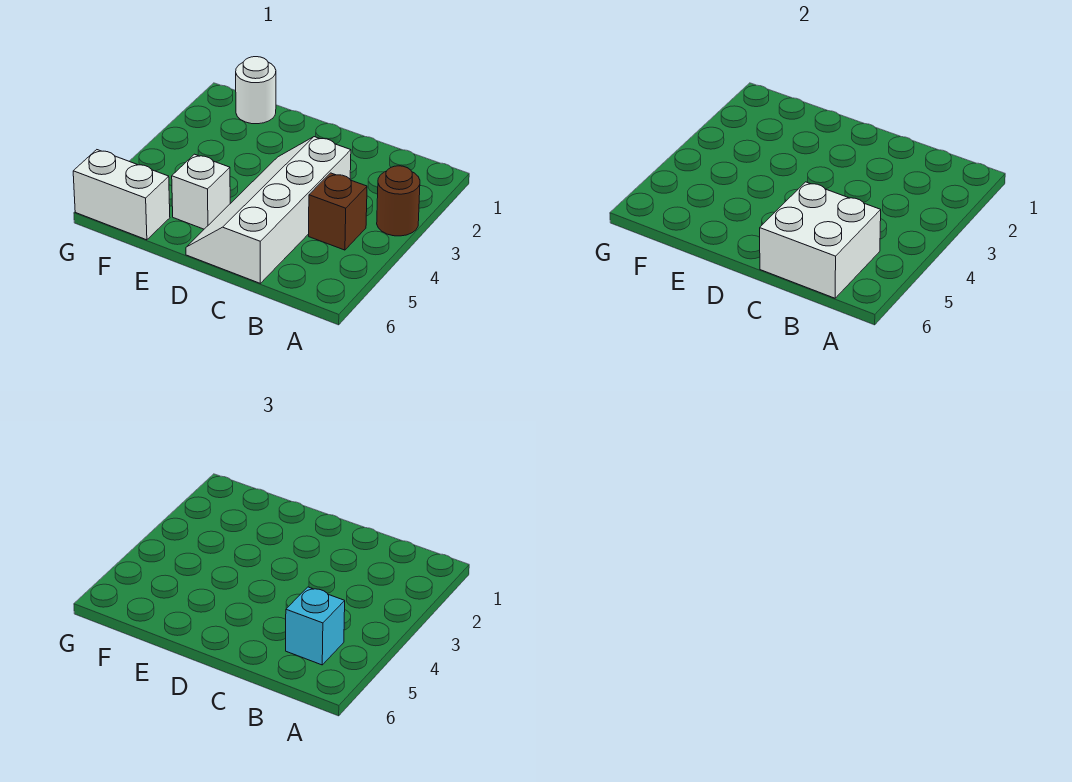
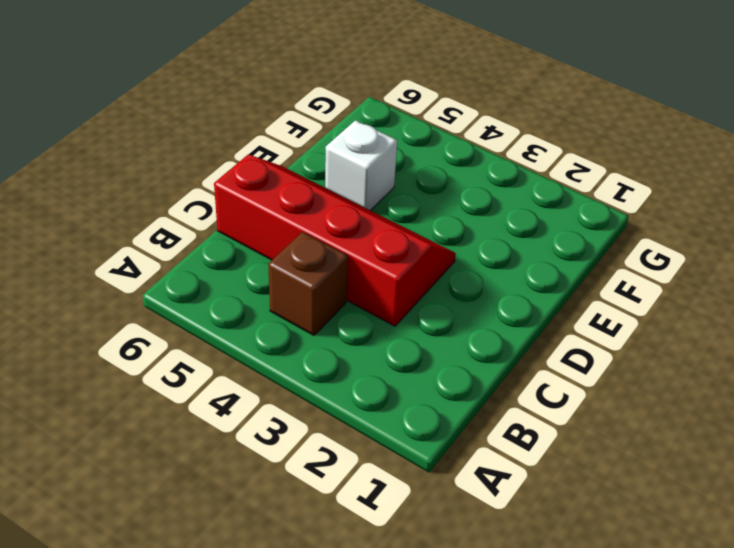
red 2x4 slope [214,154,456,326] -> white 2x4 slope [186,137,351,283]
none -> brown 1x1 round brick [377,166,420,236]
none -> white 1x1 round brick [236,57,276,124]

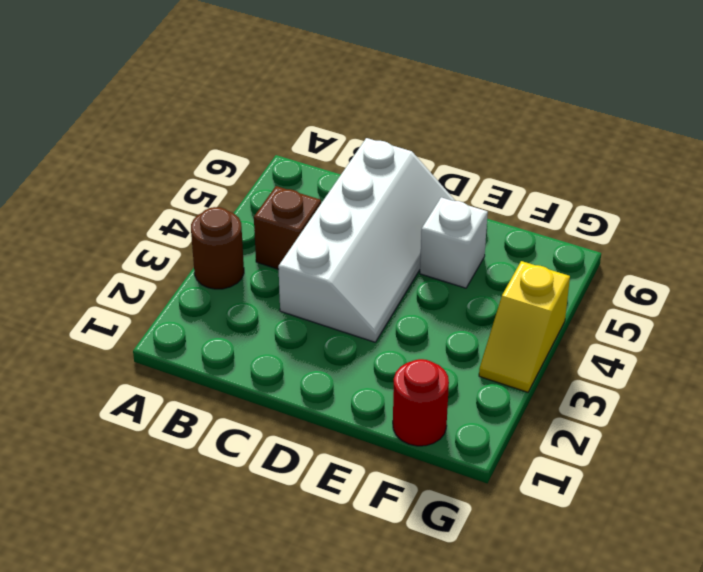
red 1x1 round brick [393,359,449,446] -> white 1x1 round brick [236,57,276,124]
yellow 1x2 slope [479,261,570,392] -> none
none -> white 1x2 brick [73,150,170,240]
none -> white 2x2 brick [760,182,881,298]

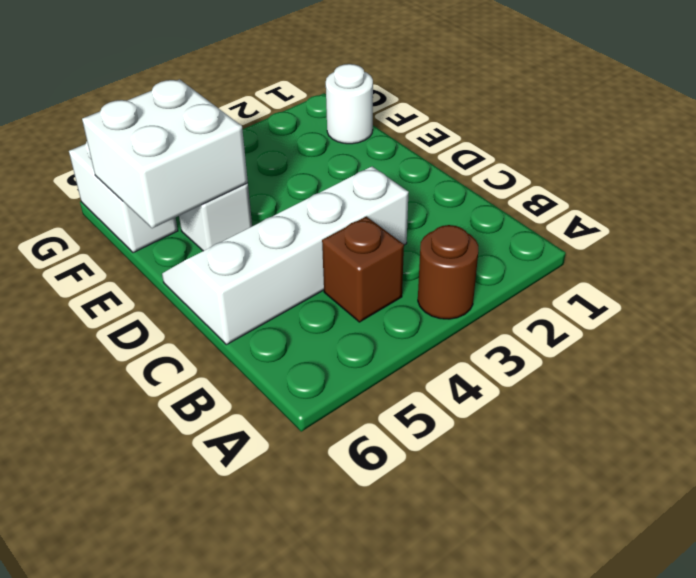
white 2x2 brick [82,79,248,228] -> white 2x2 brick moved to [760,182,881,298]
none -> cyan 1x1 brick [286,587,345,665]

